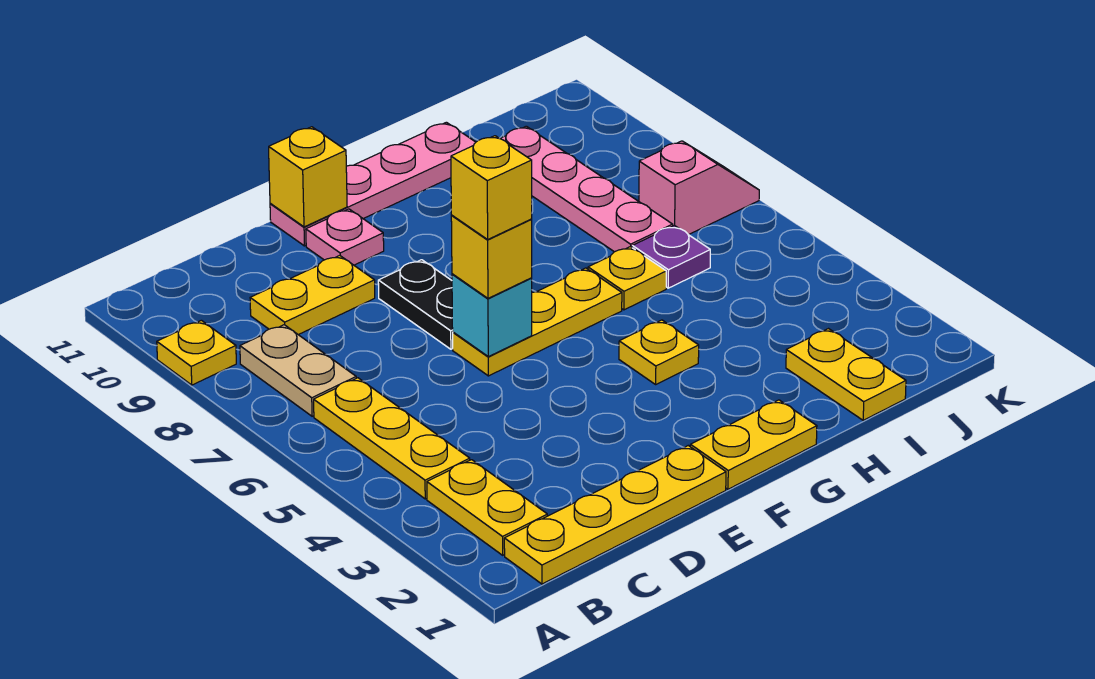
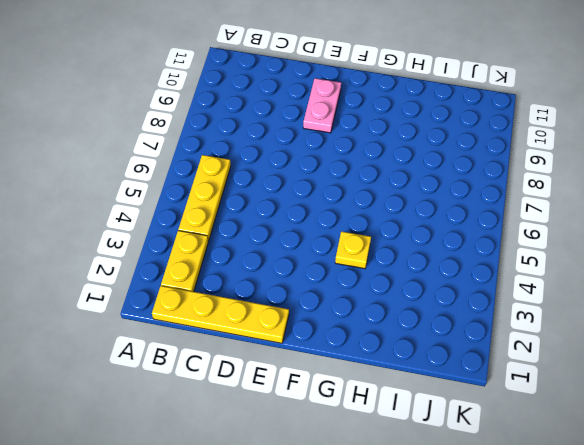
pink 1x2 plate [303,78,341,133] -> pink 1x1 plate [306,209,384,265]
none -> yellow 1x1 plate [157,320,236,385]
none -> tan 1x2 plate [240,325,356,416]
none -> yellow 1x2 plate [250,255,375,335]

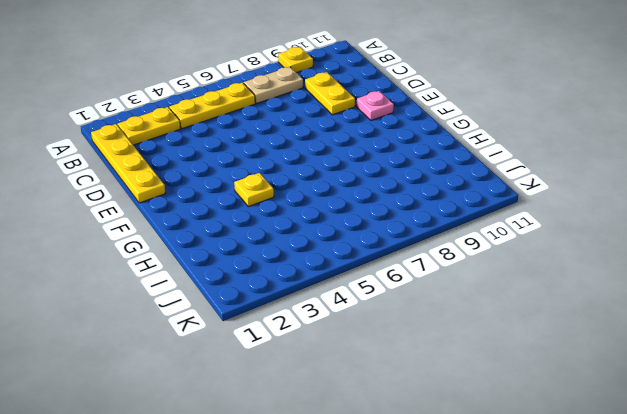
none -> yellow 1x3 plate [453,268,622,376]
none -> black 1x2 plate [378,260,453,349]
none -> pink 1x4 plate [270,122,476,246]

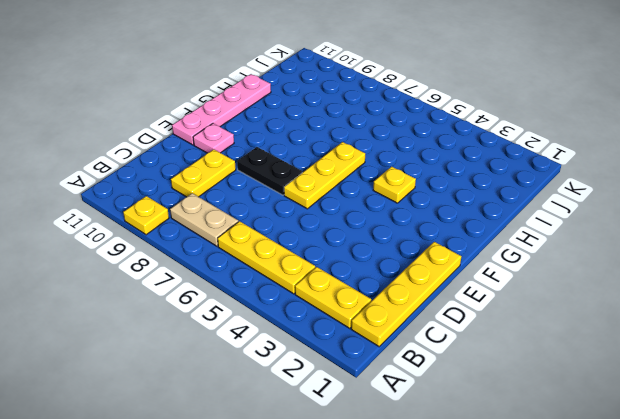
none -> yellow 1x2 plate [690,400,817,489]
none -> yellow 1x1 plate [588,247,666,310]
none -> yellow 1x2 plate [786,329,906,420]

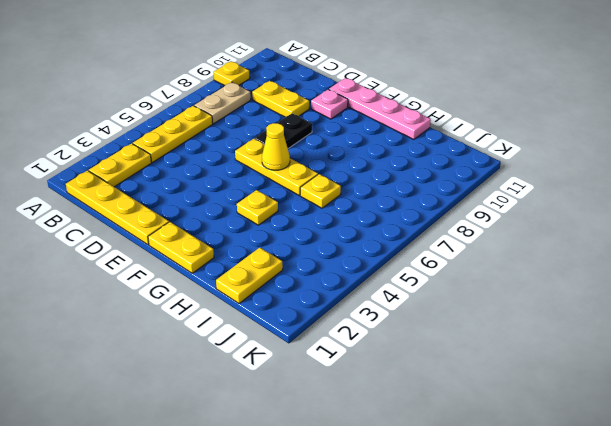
yellow 1x1 cone [262,123,290,170] -> none
none -> purple 1x1 plate [632,225,710,288]
none -> pink 1x4 plate [500,126,673,252]
none -> pink 1x2 slope [639,141,759,235]

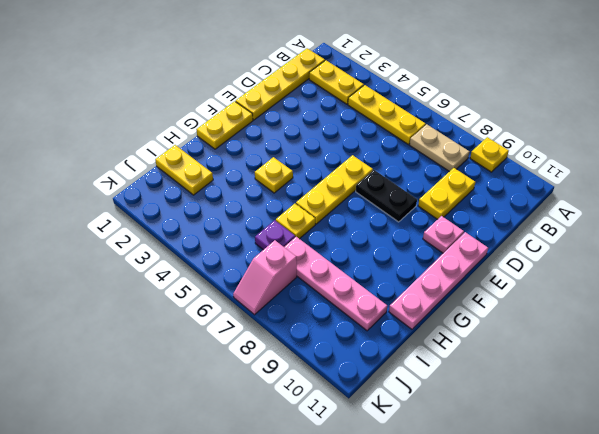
none -> cyan 1x1 brick [452,274,532,357]
none -> yellow 1x1 brick [269,127,347,227]
none -> yellow 1x1 brick [451,216,532,298]

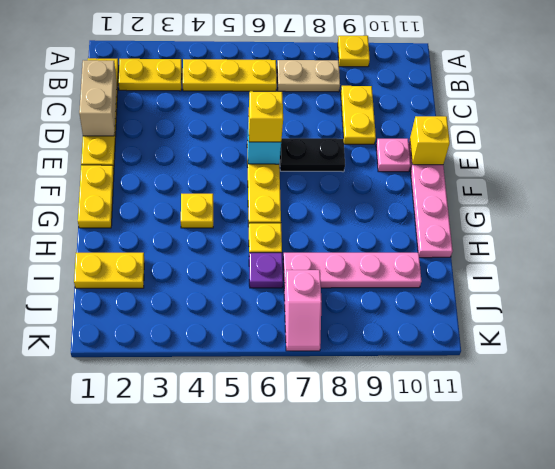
tan 1x2 brick [79,60,117,136] -> none
none -> yellow 1x1 brick [451,136,532,239]

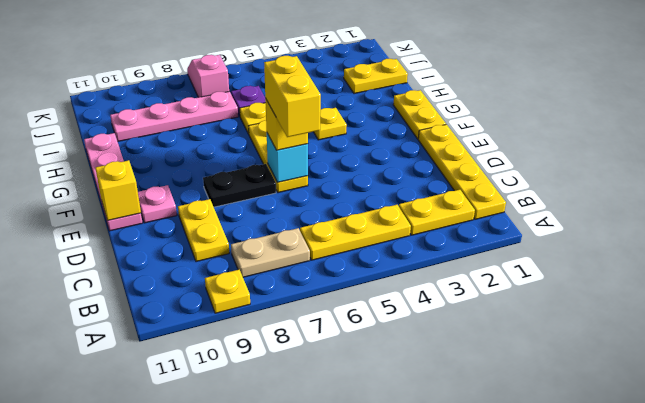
yellow 1x2 brick [264,56,321,137] -> yellow 1x1 brick [451,136,532,239]

